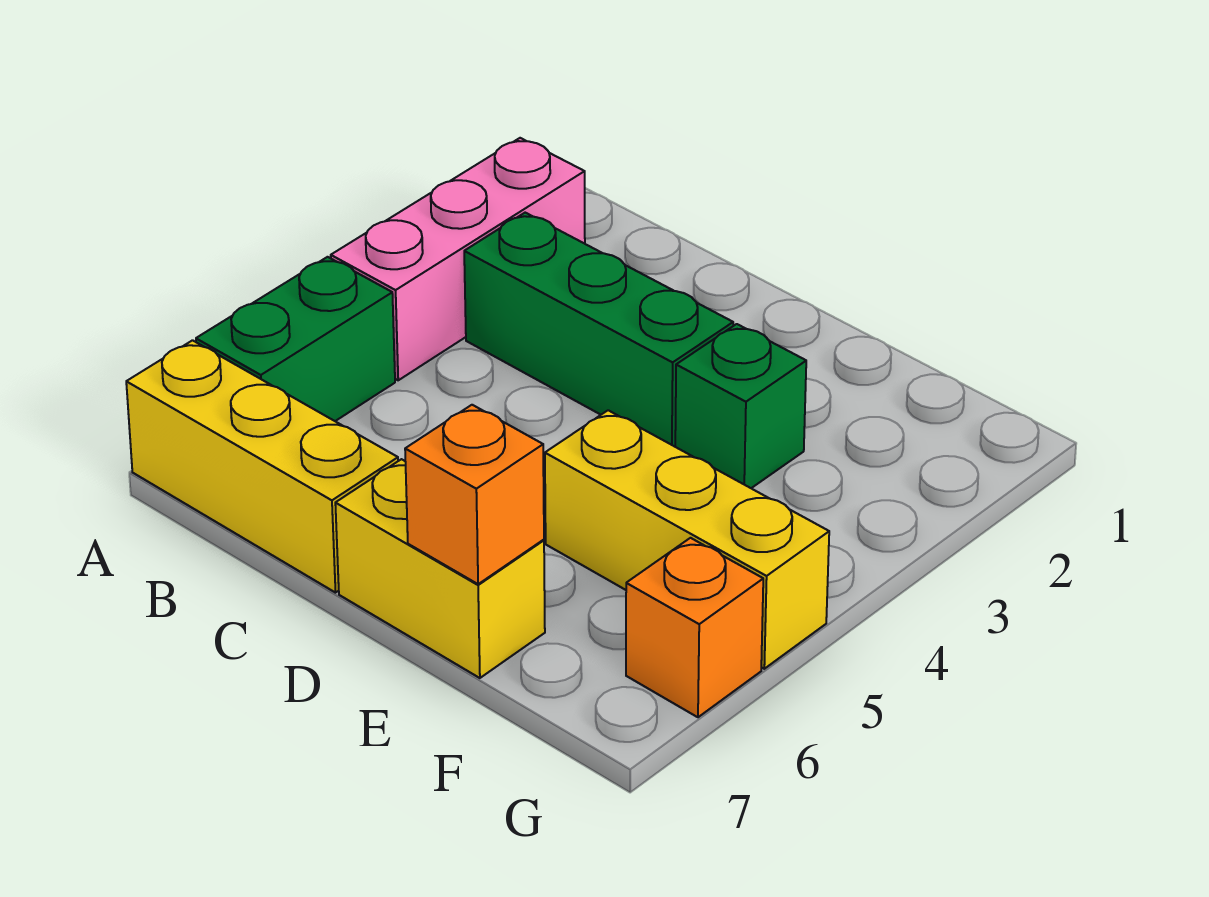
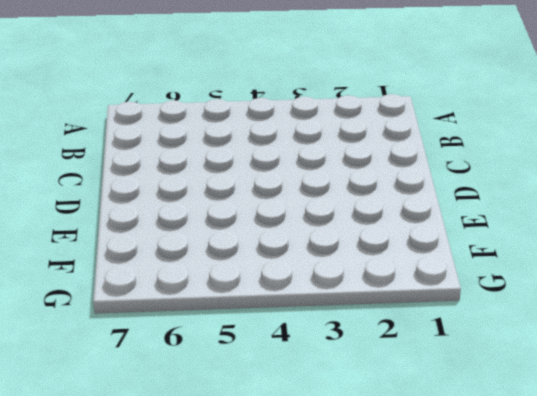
none -> pink 1x3 brick [331,138,585,380]
none -> green 1x2 brick [196,257,395,421]

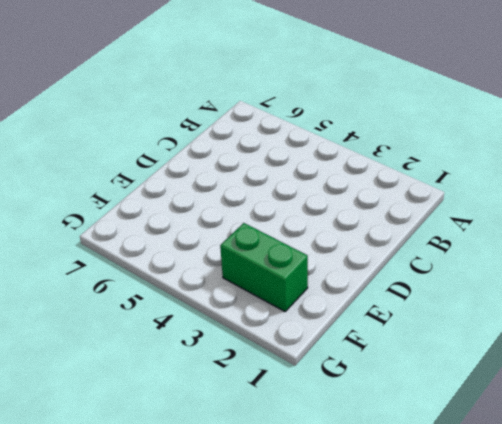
green 1x2 brick [220,223,308,311] -> green 1x2 brick moved to [196,257,395,421]
none -> pink 1x3 brick [331,138,585,380]
none -> yellow 1x3 brick [126,340,398,593]

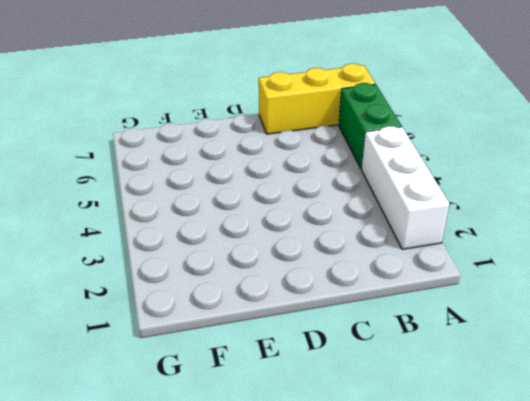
white 1x3 brick [362,126,449,249] -> pink 1x3 brick [331,138,585,380]
none -> green 1x3 brick [464,213,733,447]
none -> yellow 1x2 brick [335,459,545,678]

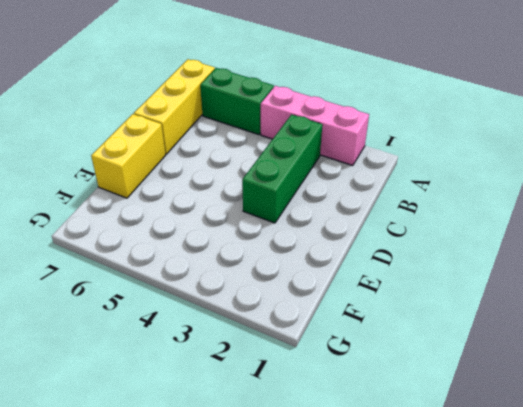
none -> green 1x1 brick [675,324,806,488]
none -> yellow 1x3 brick [545,410,829,669]

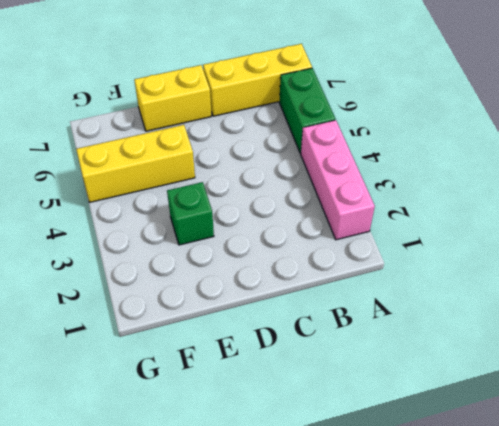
none -> green 1x3 brick [464,213,733,447]
none -> orange 1x1 brick [626,538,763,717]

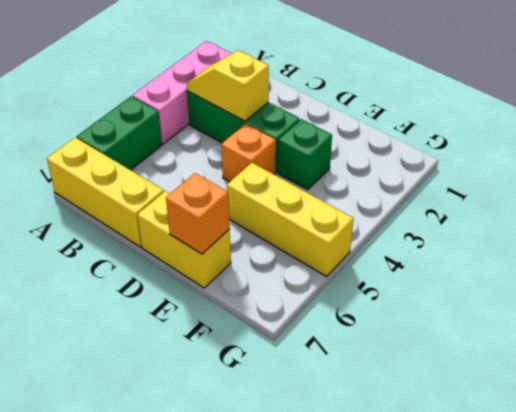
yellow 1x2 slope [186,50,269,121] -> none
orange 1x1 brick [221,124,276,182] -> orange 1x1 brick moved to [626,538,763,717]

